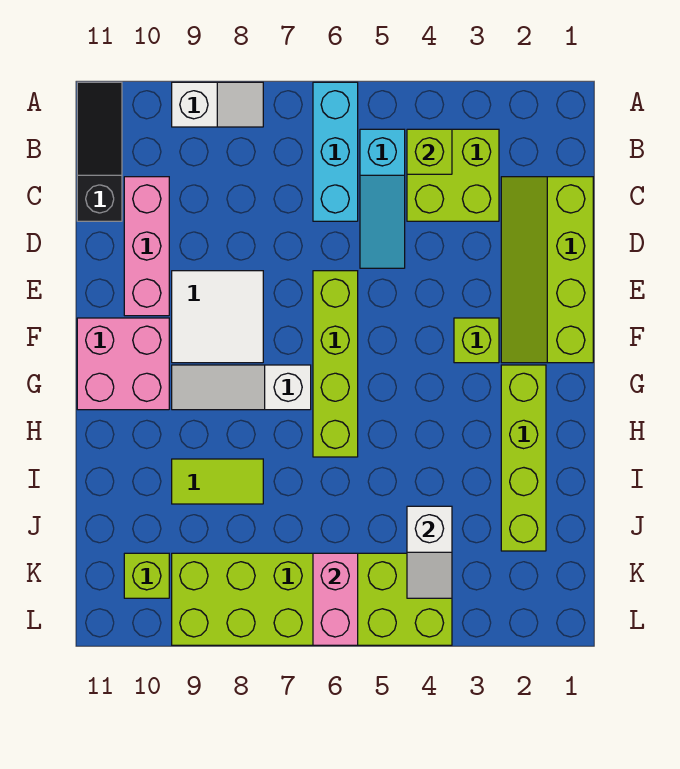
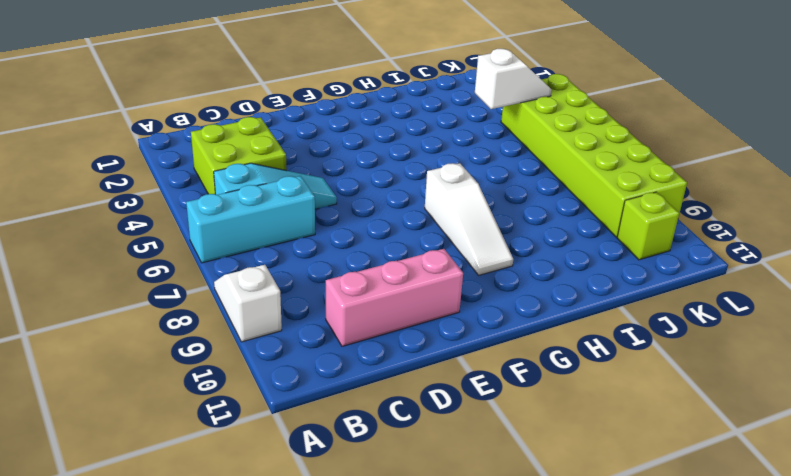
none -> black 1x3 slope [77,82,122,221]
none -> lime 2x4 slope [501,177,593,363]
none -> lime 1x4 brick [313,271,358,457]

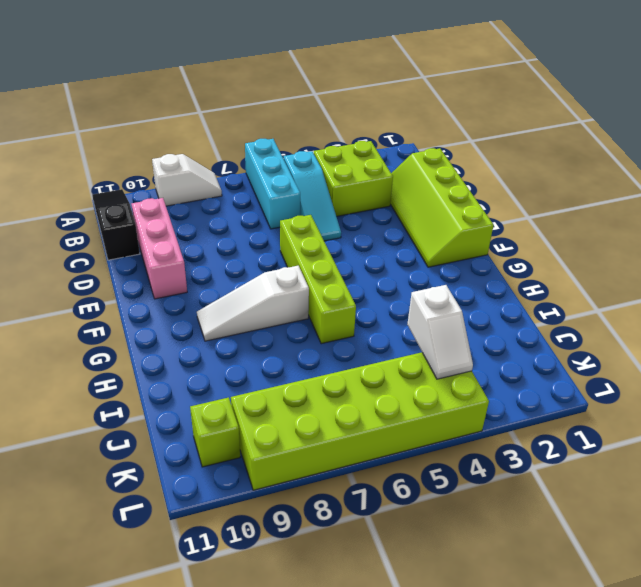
none -> white 2x2 tile [172,271,263,363]
none -> lime 1x1 brick [454,318,499,363]
none -> pink 2x2 brick [77,318,169,410]

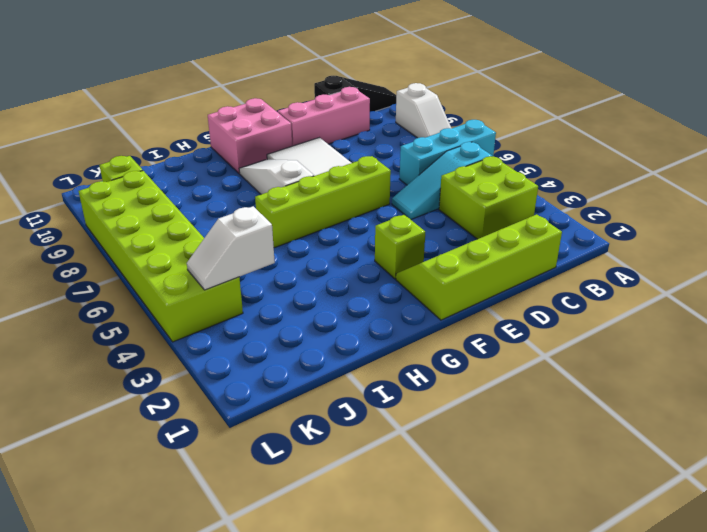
none -> lime 1x4 brick [501,365,546,551]
none -> lime 1x2 tile [172,459,263,504]
none -> lime 1x1 brick [407,129,452,174]

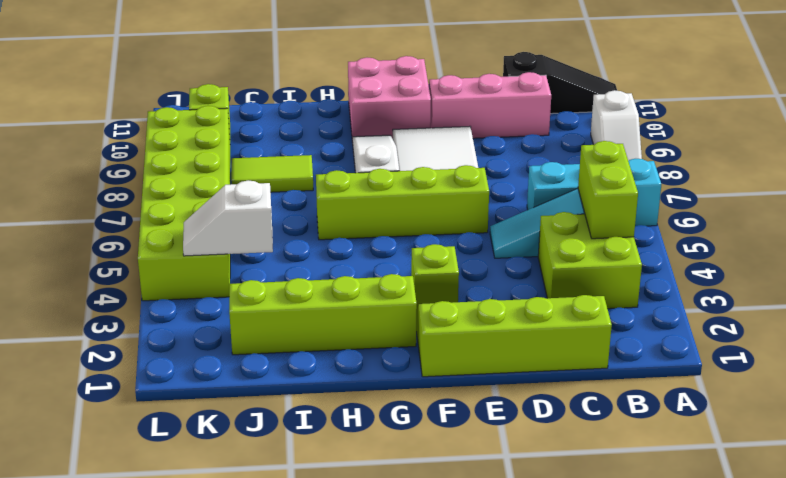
lime 1x2 brick [578,141,638,239] -> lime 1x1 brick [407,129,452,174]
lime 1x2 tile [231,155,313,192] -> lime 1x2 tile turned to [172,459,263,504]
none -> pink 1x2 brick [313,553,358,645]

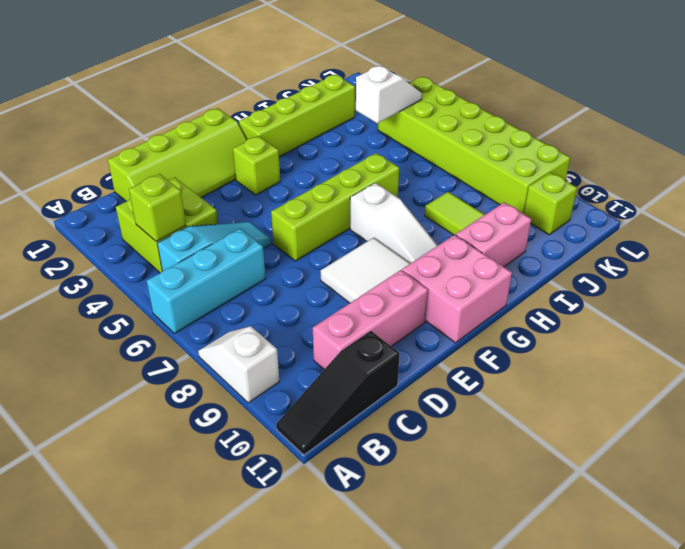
pink 1x2 brick [456,202,531,267] -> pink 1x2 brick moved to [313,553,358,645]

